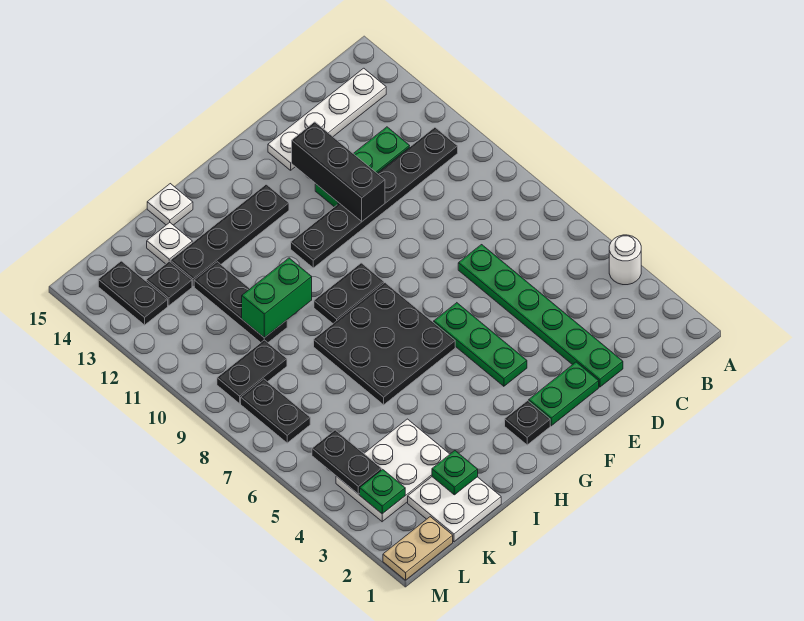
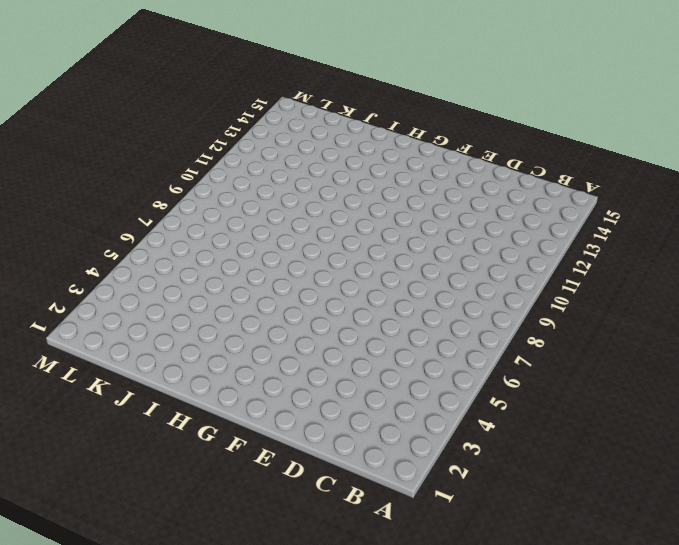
none -> white 1x1 round brick [609,235,641,285]
none -> black 1x6 plate [291,127,458,268]
none -> white 1x4 plate [268,68,386,170]

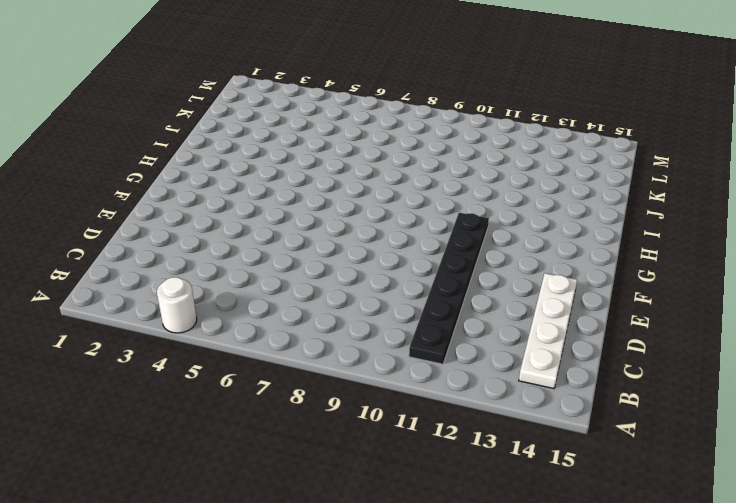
none -> green 1x3 plate [315,127,410,207]
none -> green 1x6 plate [458,245,623,387]
none -> green 1x2 plate [529,362,599,426]

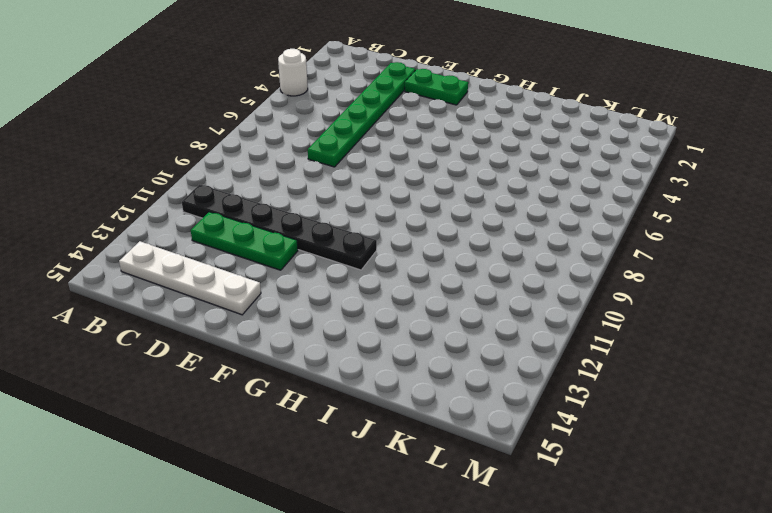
none -> green 1x3 plate [434,303,527,386]
none -> black 1x1 plate [505,401,550,445]
none -> black 3x3 plate [314,283,455,405]

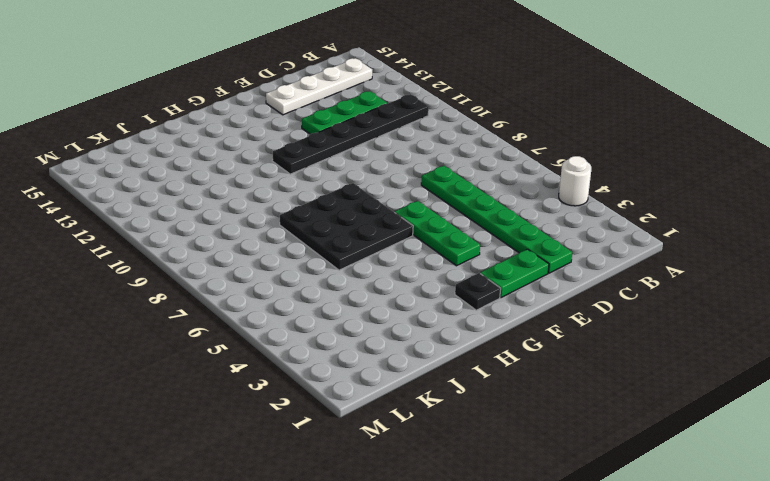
none -> black 1x2 plate [314,263,384,323]
none -> black 1x4 plate [170,184,289,286]
none -> white 1x1 plate [147,184,193,225]

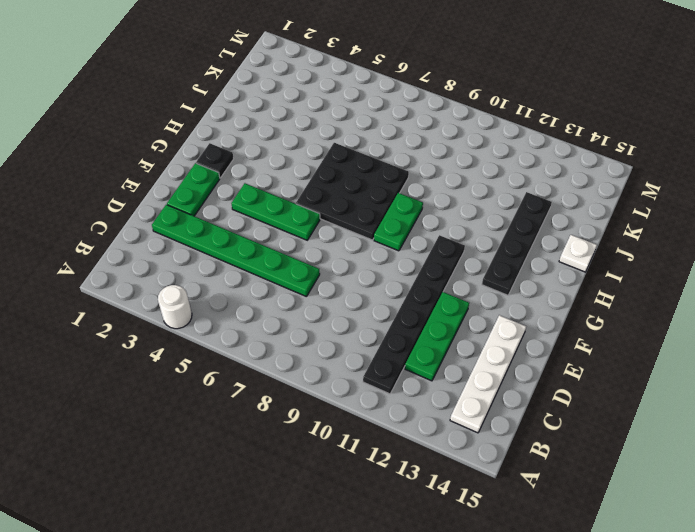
green 1x2 plate [374,193,423,251] -> black 1x2 plate [314,263,384,323]
none -> white 2x2 plate [408,477,501,542]
none -> white 2x3 plate [336,419,450,522]
none -> black 1x3 plate [194,262,287,343]

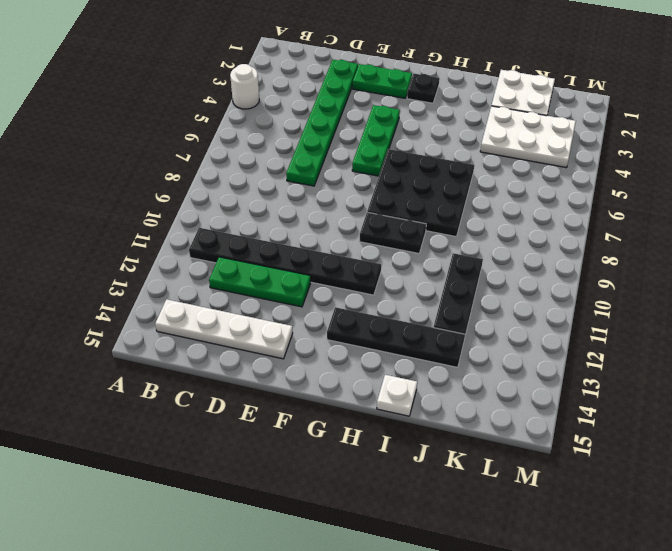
none -> white 1x1 plate [147,223,192,264]
none -> black 1x2 plate [217,340,287,404]
none -> black 1x1 plate [146,261,192,306]

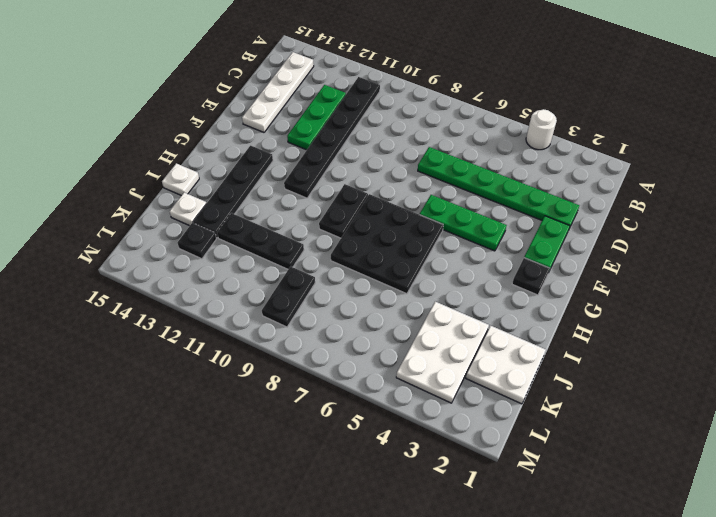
none -> tan 1x2 plate [383,517,453,580]
none -> black 1x2 plate [241,379,310,443]
none -> black 1x2 plate [98,261,168,325]

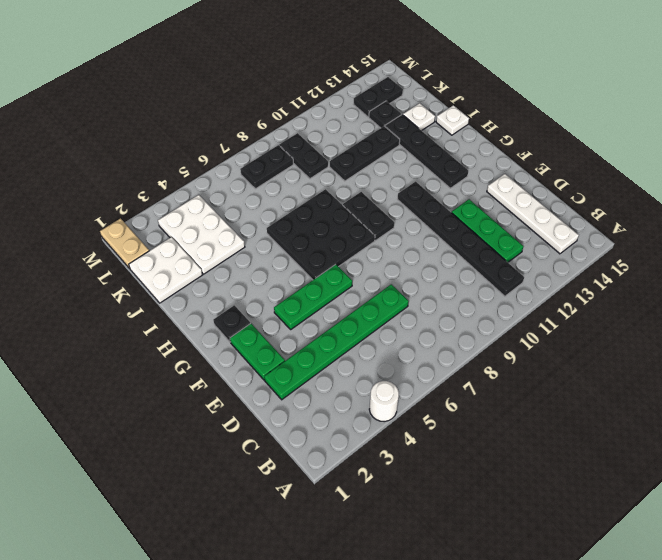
none -> black 1x3 brick [292,122,385,221]
none -> green 1x2 brick [242,258,312,338]
none -> green 1x1 plate [432,451,478,495]

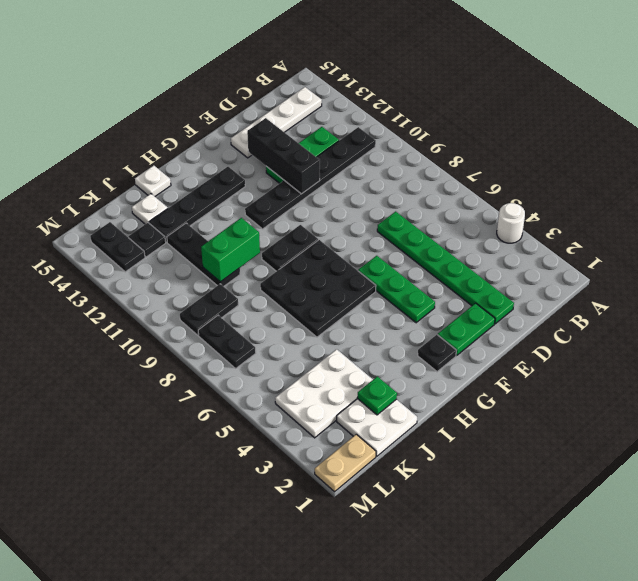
none -> green 1x1 plate [360,469,405,514]
none -> black 1x2 plate [312,430,382,494]

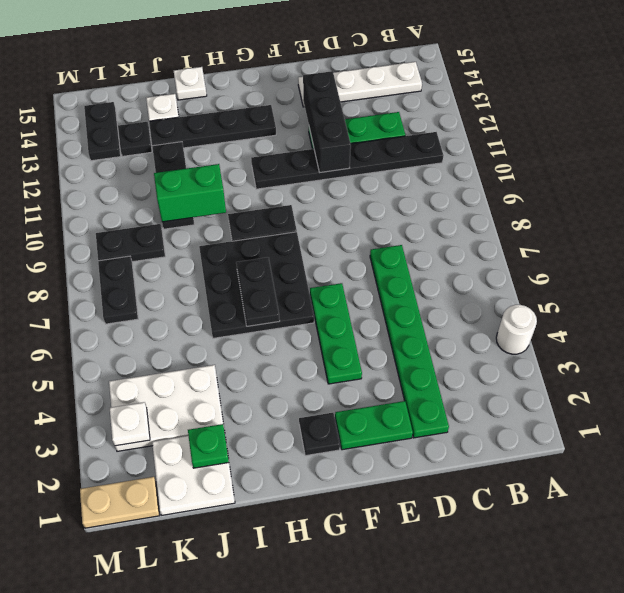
black 1x2 plate [236,257,280,326] -> black 1x2 plate moved to [312,430,382,494]
white 1x1 plate [110,402,150,446] -> green 1x1 plate [360,469,405,514]

